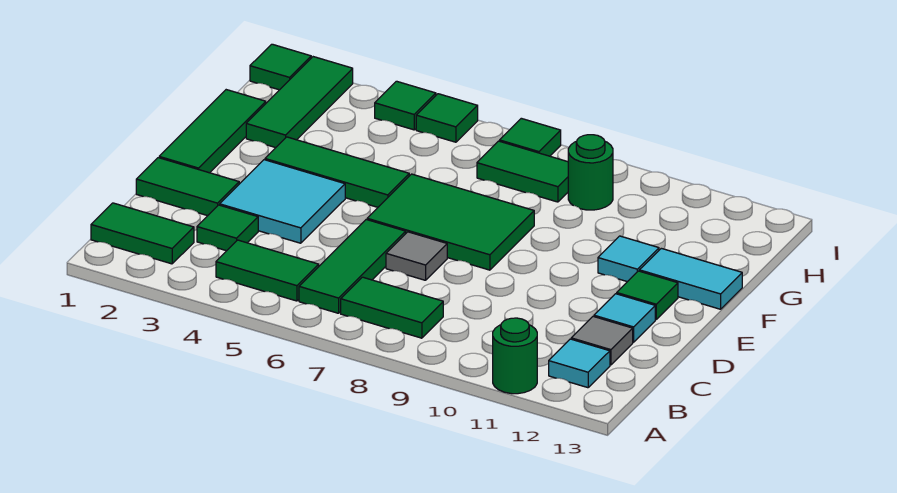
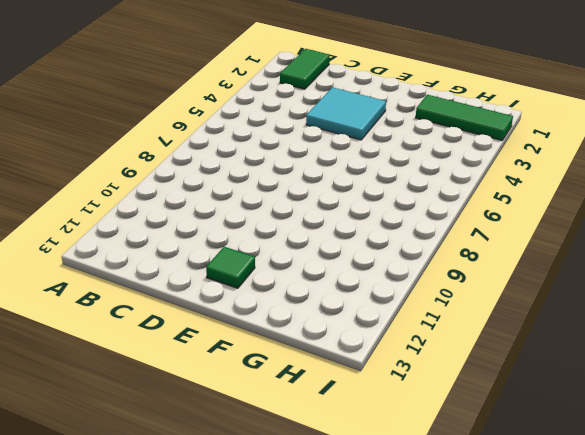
none -> green 1x1 round brick [493,318,537,394]
none -> green 1x2 tile [216,240,319,301]
none -> green 1x3 tile [299,220,406,313]

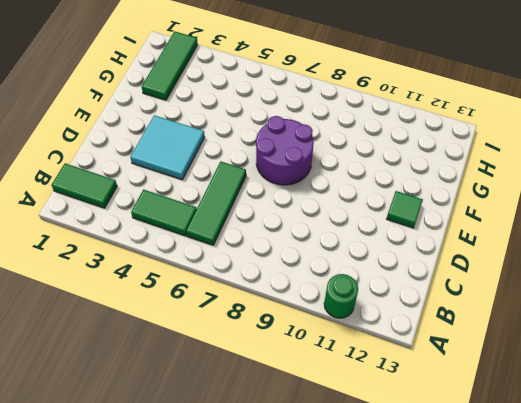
purple 2x2 round brick [256,116,314,185] -> green 2x3 tile [367,174,534,270]
none -> green 1x2 tile [341,277,443,338]
none -> cyan 1x1 tile [549,339,610,388]
none -> green 1x1 tile [197,205,258,251]

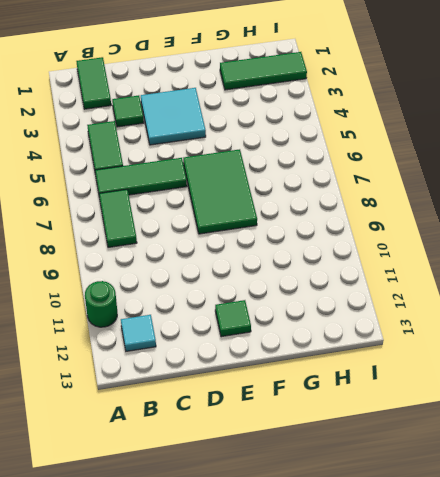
none -> grey 1x1 tile [571,316,633,365]
none -> green 1x2 tile [136,158,239,216]
none -> grey 1x1 tile [386,232,447,280]

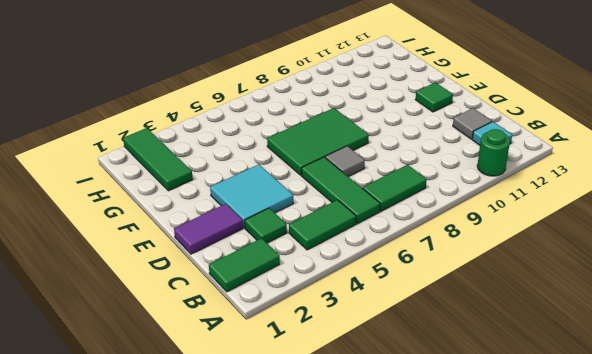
purple 1x2 tile [174,204,243,254] -> green 1x2 tile [136,158,239,216]
none -> cyan 1x1 tile [594,294,655,342]
none -> green 1x3 tile [159,90,266,173]
none -> green 1x3 tile [265,137,409,207]

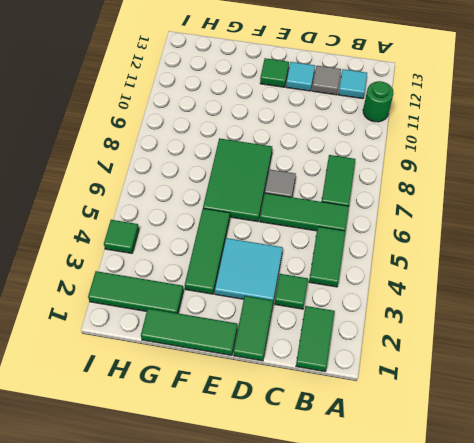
none -> cyan 1x1 tile [598,236,659,282]
none -> cyan 1x2 tile [639,248,742,309]
none -> green 1x2 tile [477,141,568,202]

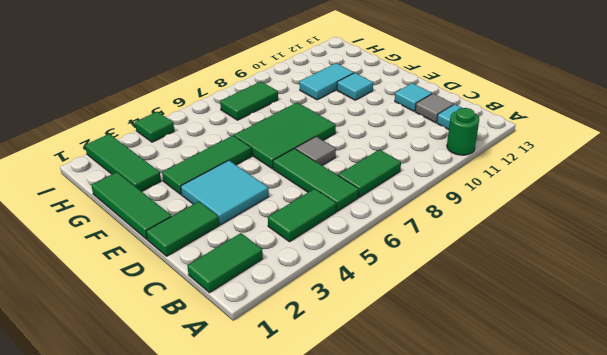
cyan 1x2 tile [299,63,354,100] -> cyan 1x2 tile moved to [639,248,742,309]
none -> green 1x1 tile [197,205,258,251]
none -> green 1x1 tile [617,271,678,319]
none -> green 1x1 round brick [568,135,613,210]

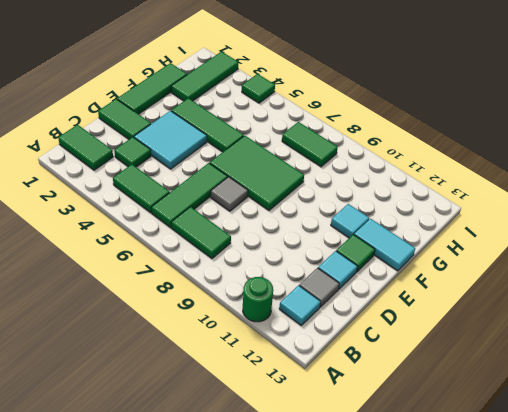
none -> green 1x1 round brick [568,135,613,210]
none -> green 1x1 tile [250,44,311,90]
none -> green 1x1 tile [416,94,478,142]

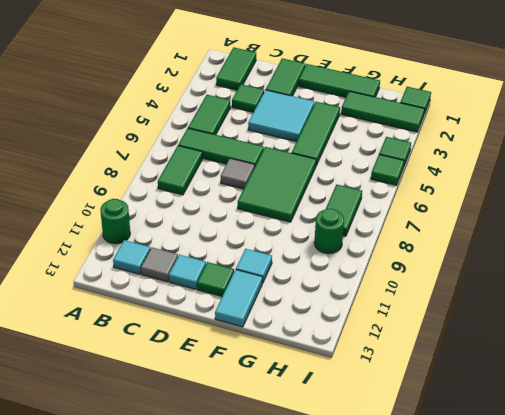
none -> green 1x1 tile [500,118,561,156]

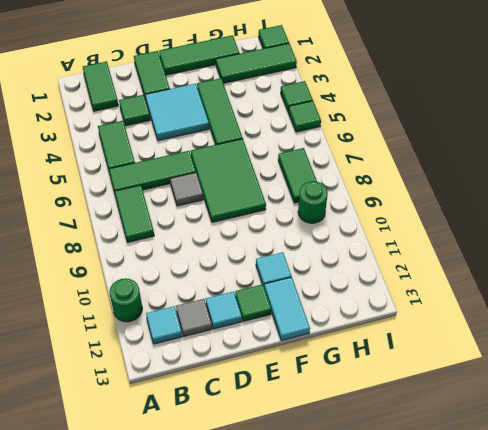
none -> green 1x1 tile [500,118,561,156]

